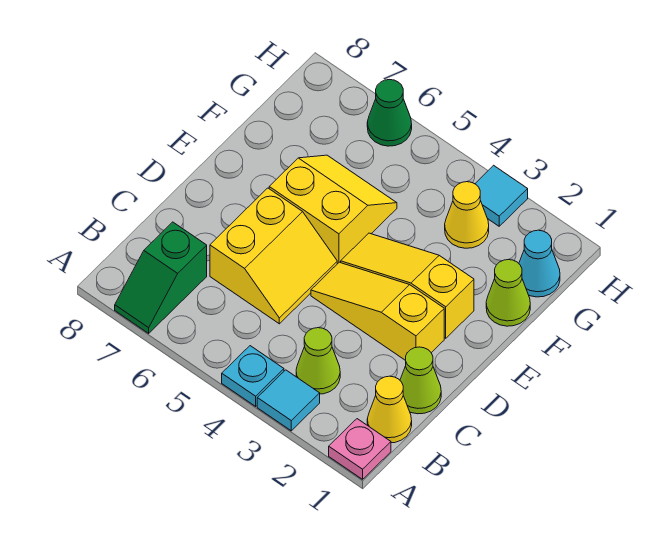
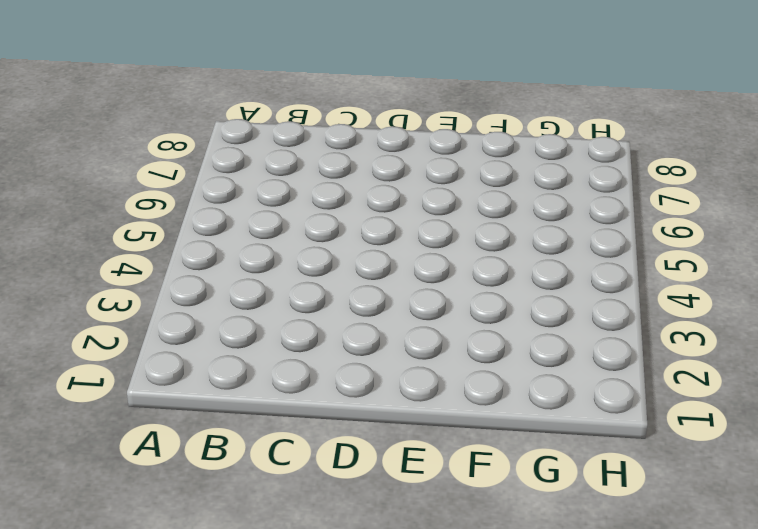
none -> pink 1x1 plate [329,419,391,479]
none -> cyan 1x1 tile [257,370,320,431]
none -> cyan 1x1 plate [222,346,284,406]

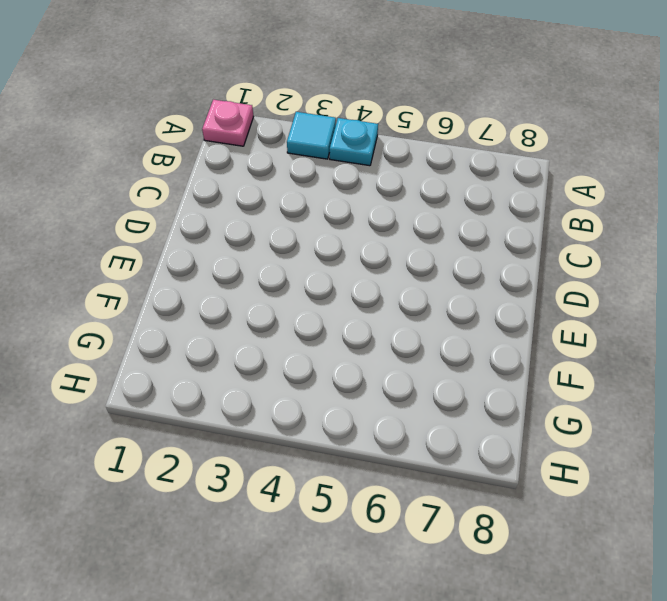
none -> green 1x2 slope [115,222,207,333]
none -> yellow 1x1 cone [367,376,412,443]
none -> lime 1x1 cone [296,328,340,394]

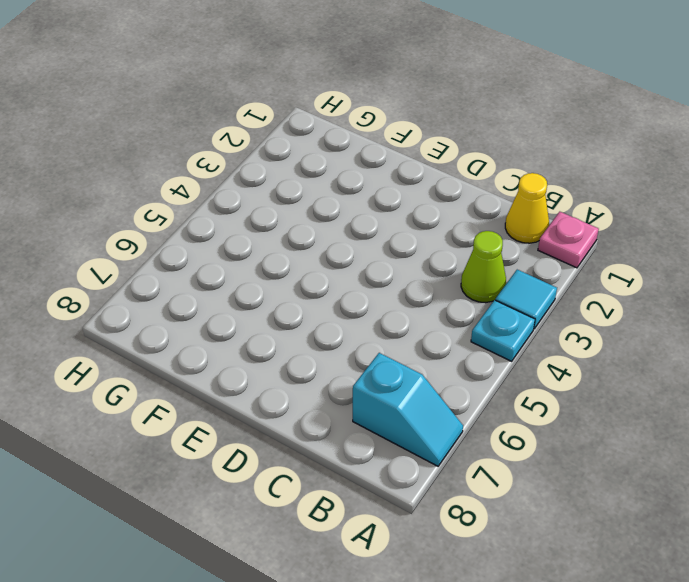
cyan 1x2 slope [353,353,463,466] -> green 1x2 slope [115,222,207,333]
none -> lime 1x1 cone [400,347,441,414]
none -> yellow 2x2 slope [210,188,337,324]
none -> yellow 1x3 slope [311,262,444,361]

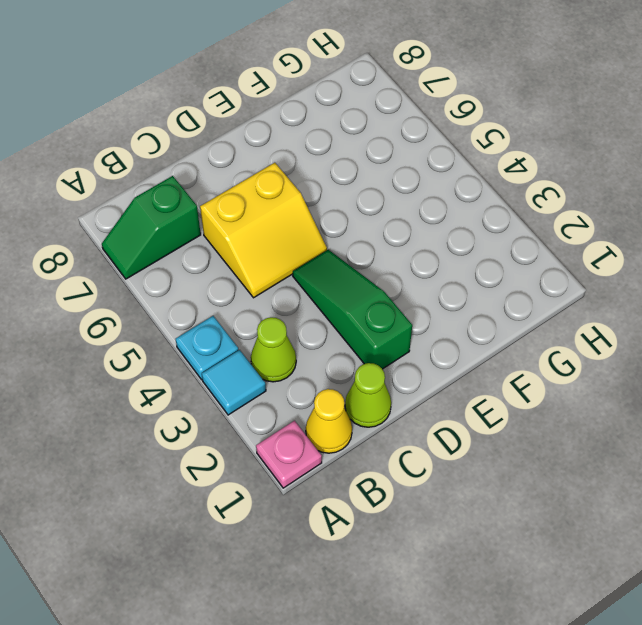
green 1x3 slope [293,250,412,369] -> yellow 1x3 slope [311,262,444,361]
none -> yellow 1x3 slope [341,233,474,338]
none -> yellow 2x2 slope [269,155,397,264]
none -> lime 1x1 cone [486,260,530,326]

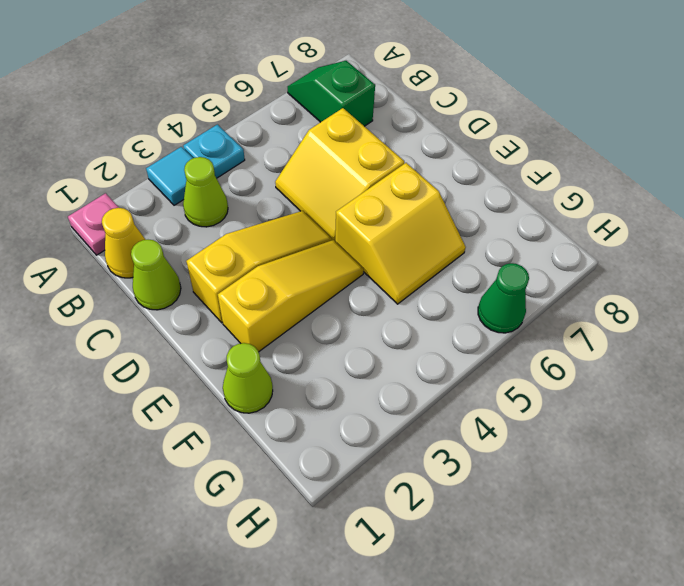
none -> cyan 1x1 cone [519,230,560,297]
none -> yellow 1x1 cone [445,182,489,248]
none -> cyan 1x1 tile [475,165,528,226]

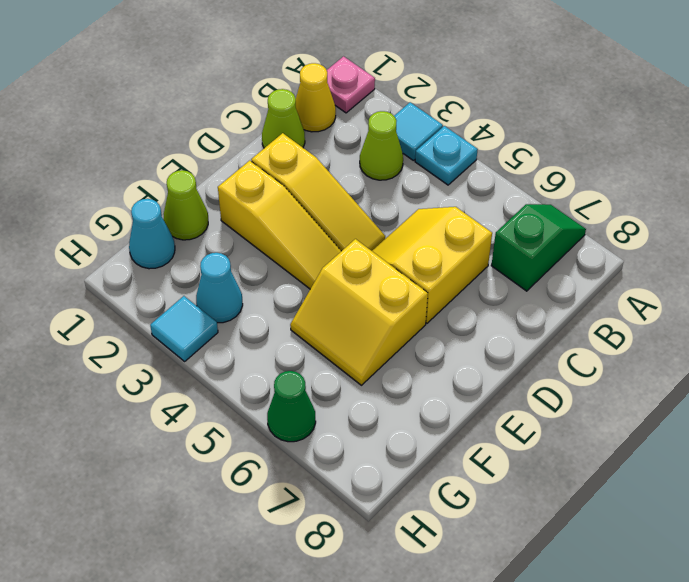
cyan 1x1 cone [196,253,243,323] -> yellow 1x1 cone [445,182,489,248]

